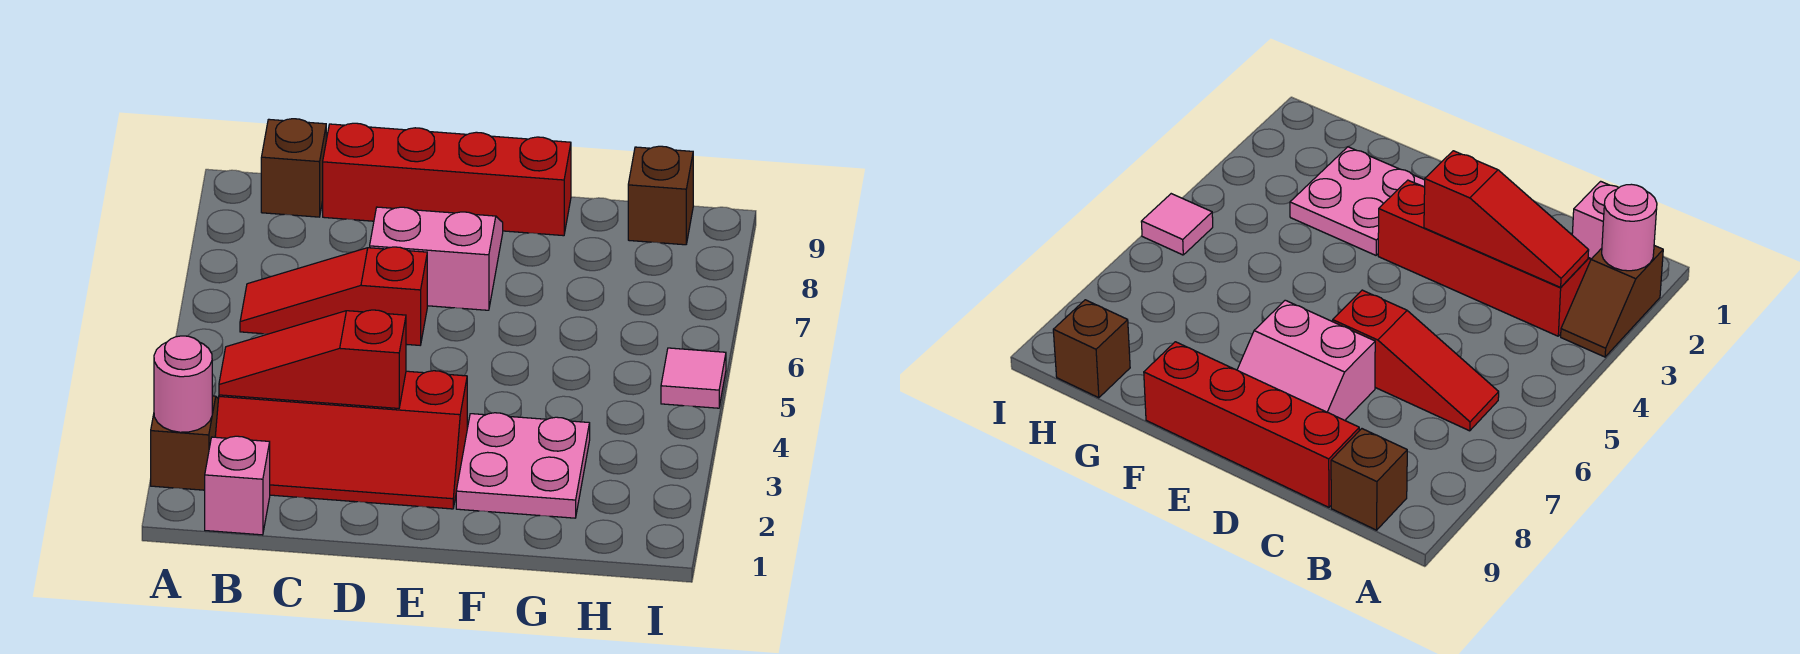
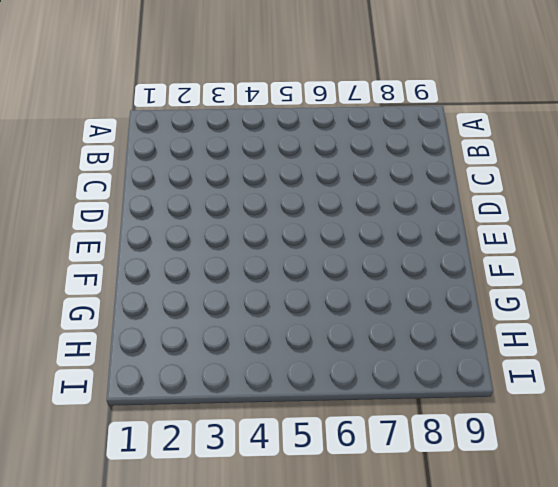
none -> brown 1x2 slope [151,396,218,490]
none -> pink 1x1 brick [205,436,270,535]
none -> red 2x4 slope [215,371,467,509]

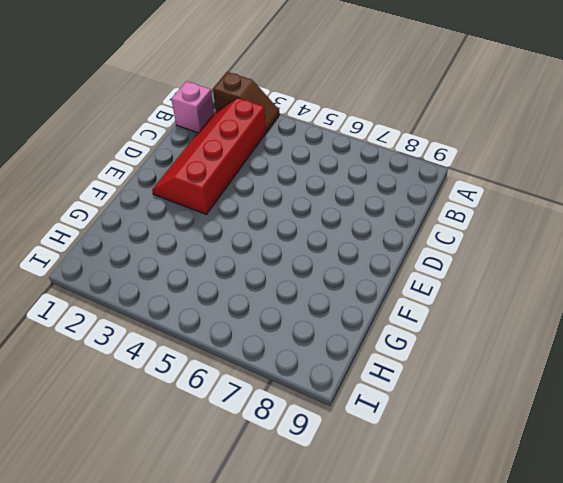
none -> red 1x3 slope [240,247,427,345]
none -> brown 1x1 brick [261,119,326,217]
none -> red 1x4 brick [323,123,571,236]

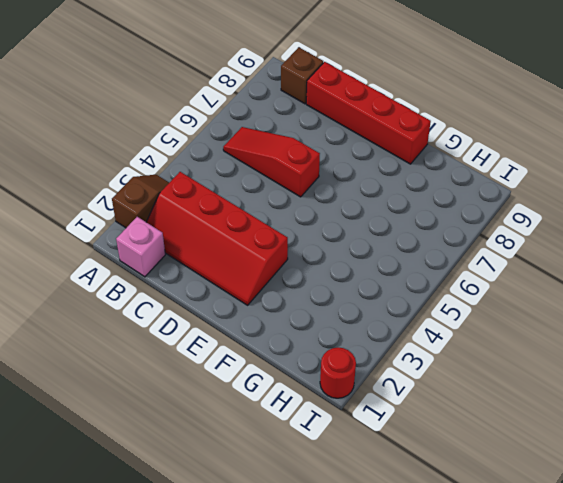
red 1x1 round brick [320,347,356,398] -> none
none -> pink 2x2 slope [370,207,503,310]
none -> pink 2x2 plate [456,413,590,518]
none -> brown 1x1 brick [628,146,693,245]

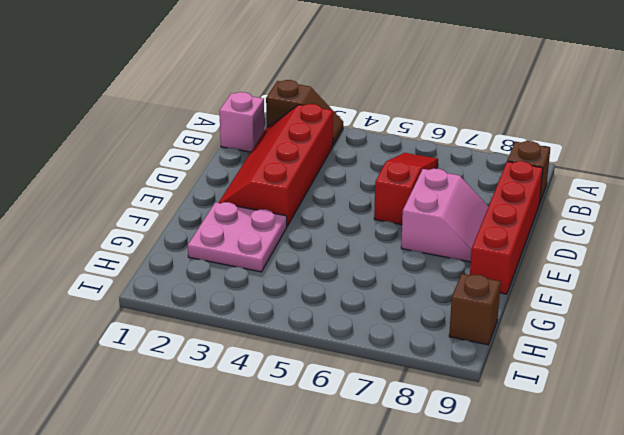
none -> pink 1x1 tile [661,348,726,408]
none -> pink 1x1 round brick [154,336,212,432]
none -> red 1x3 slope [219,310,406,408]

